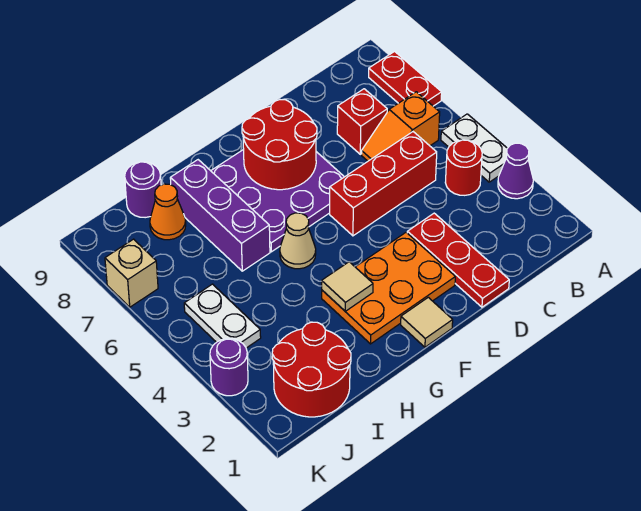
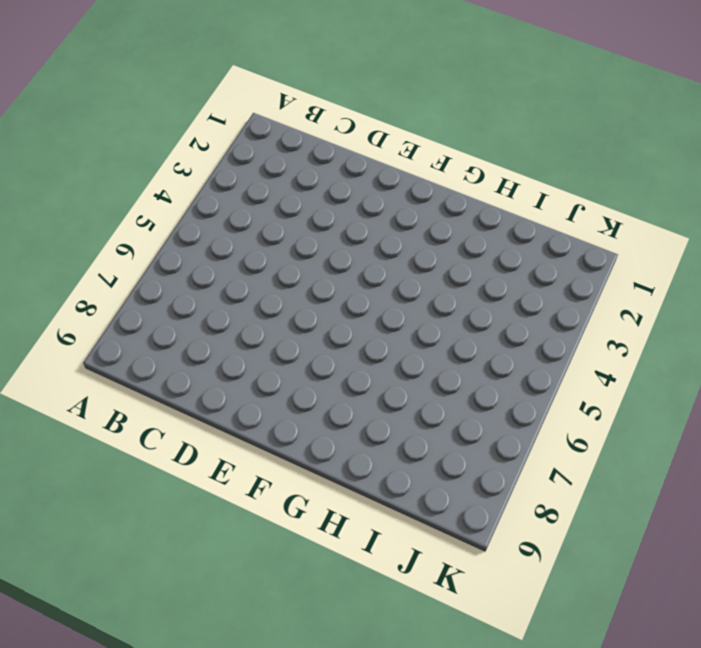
none -> purple 1x1 cone [498,143,533,199]
none -> white 1x2 plate [441,114,507,182]
none -> red 1x2 plate [369,52,442,106]

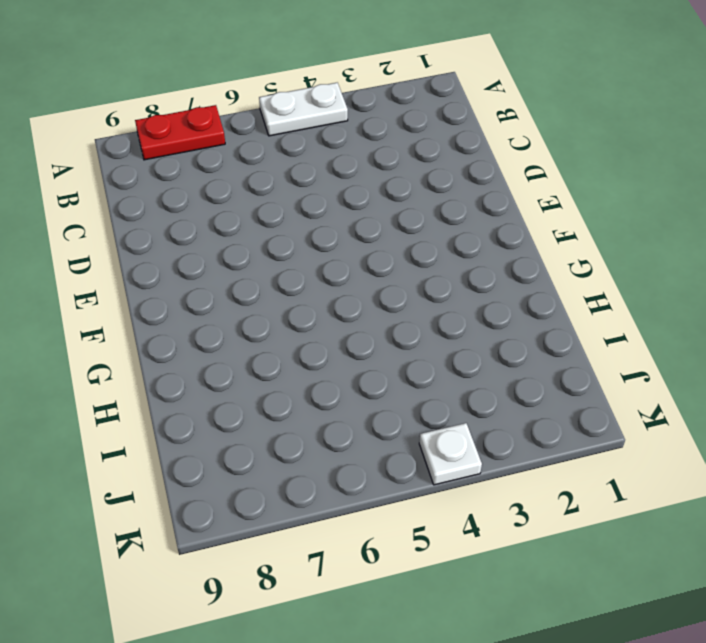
white 1x1 plate [419,423,482,485] -> none
none -> purple 1x1 cone [498,143,533,199]
none -> red 1x1 round brick [445,140,482,195]
none -> orange 1x2 slope [362,92,440,161]

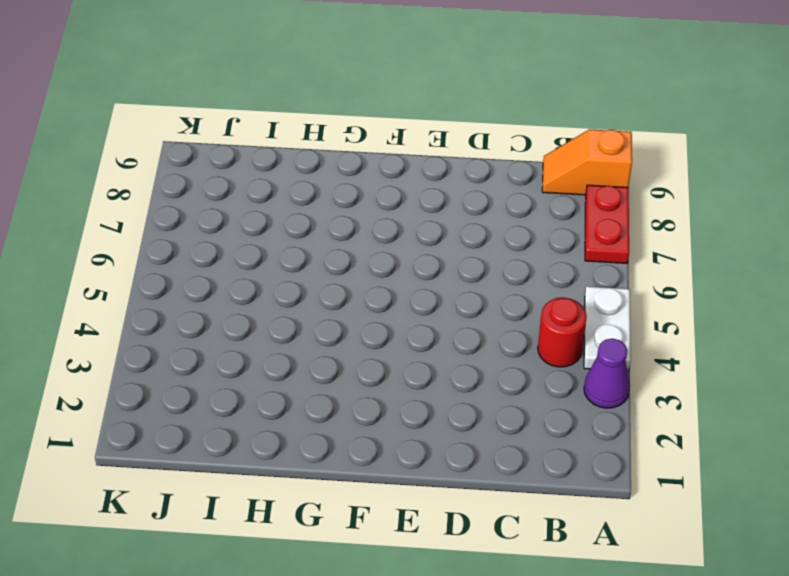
orange 1x2 slope [542,129,632,195] -> orange 1x2 slope moved to [362,92,440,161]
none -> red 1x3 brick [330,132,437,236]
none -> red 1x1 brick [337,89,387,154]
none -> red 1x3 plate [407,213,509,307]

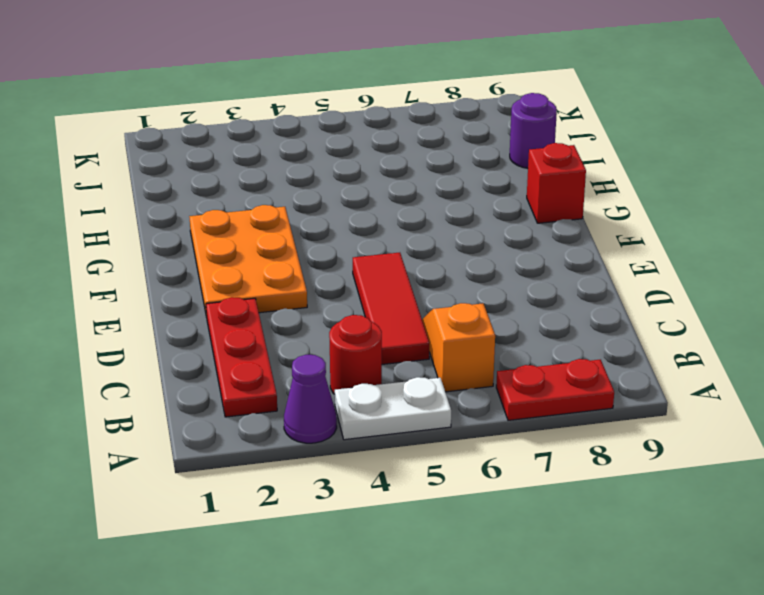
red 1x3 plate [206,297,277,417] -> red 1x3 plate turned to [407,213,509,307]
red 1x3 tile [353,253,429,364] -> red 1x3 brick [330,132,437,236]
red 1x1 brick [527,143,586,223] -> red 1x1 brick moved to [337,89,387,154]
none -> purple 3x3 plate [211,149,344,252]
none -> tan 1x1 tile [401,297,453,347]
none -> tan 1x1 cone [280,213,316,269]

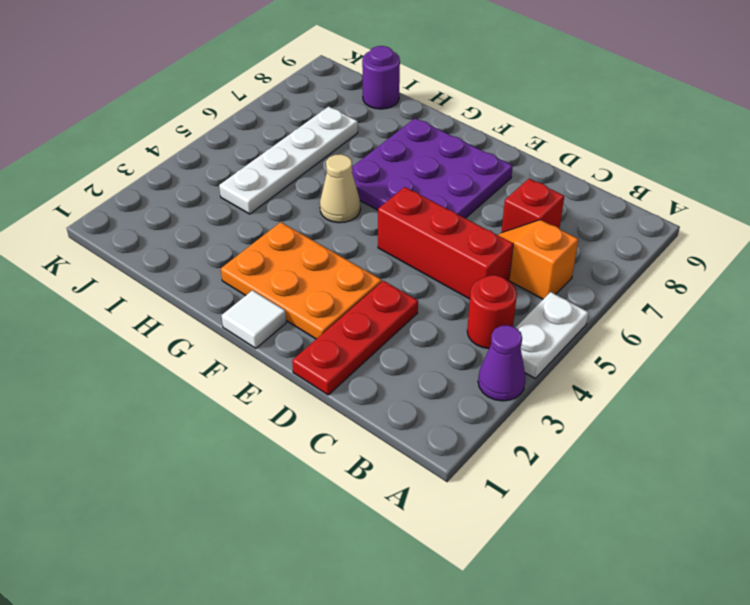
white 1x1 tile [222,290,286,348] -> tan 1x1 tile [401,297,453,347]
white 1x4 plate [219,106,358,214] -> none
none -> red 1x2 plate [369,52,442,106]
none -> purple 1x3 brick [170,160,270,271]
none -> red 2x2 round brick [272,322,351,417]

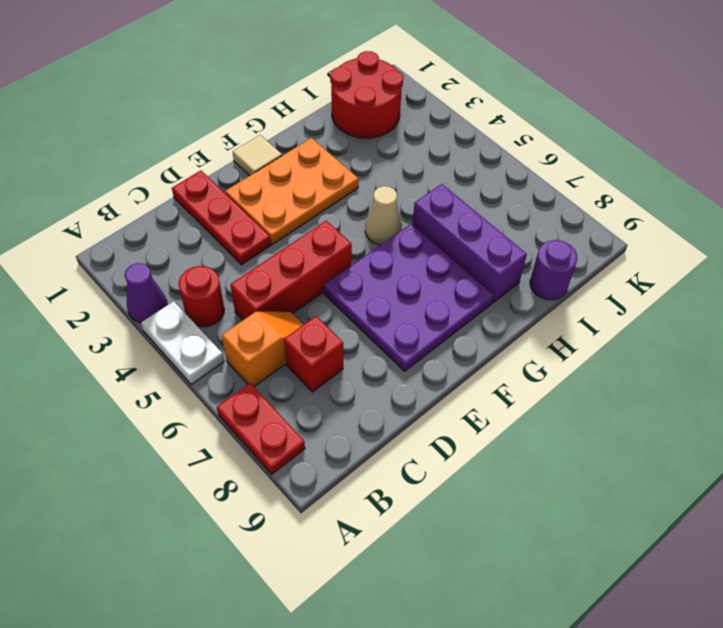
none -> orange 1x1 cone [150,184,186,240]
none -> white 1x2 plate [184,284,261,348]
none -> purple 1x1 round brick [210,339,248,396]

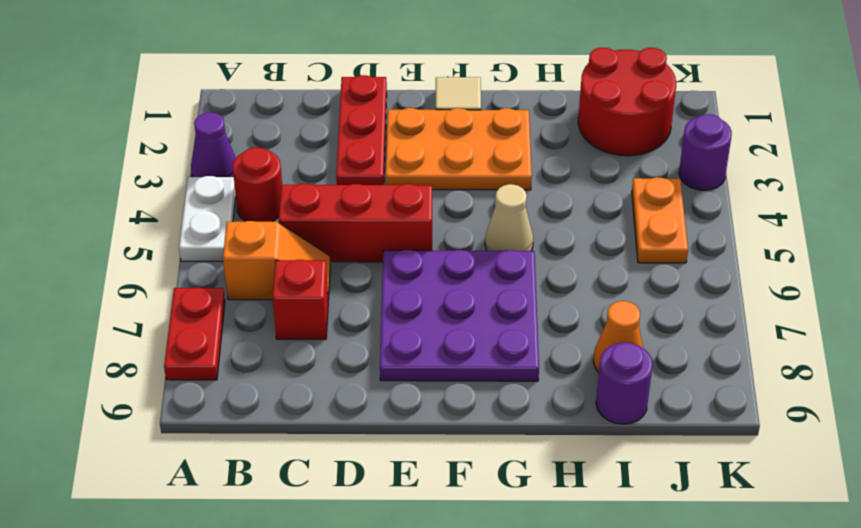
orange 1x2 plate [632,177,688,263] -> white 1x2 plate [184,284,261,348]
none -> purple 1x3 brick [170,160,270,271]
none -> tan 1x1 brick [105,239,158,307]
none -> red 2x2 round brick [242,100,317,190]

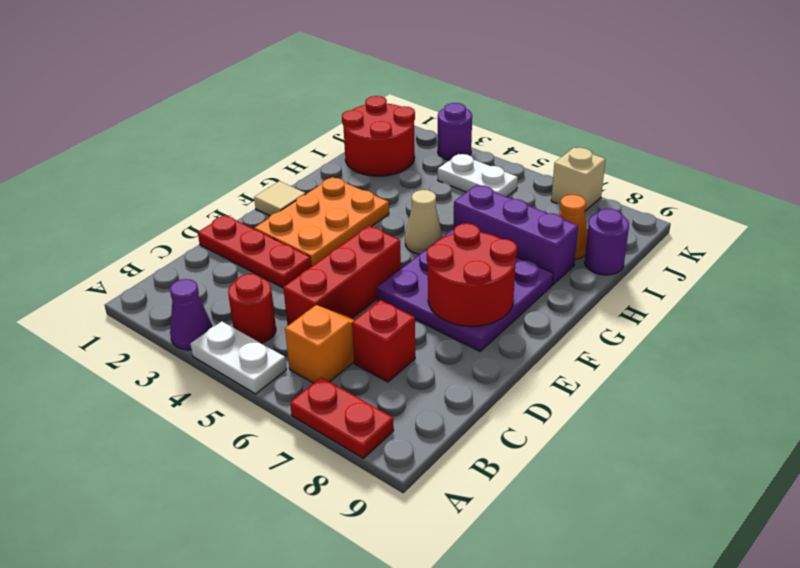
none -> tan 1x1 tile [322,262,373,311]

